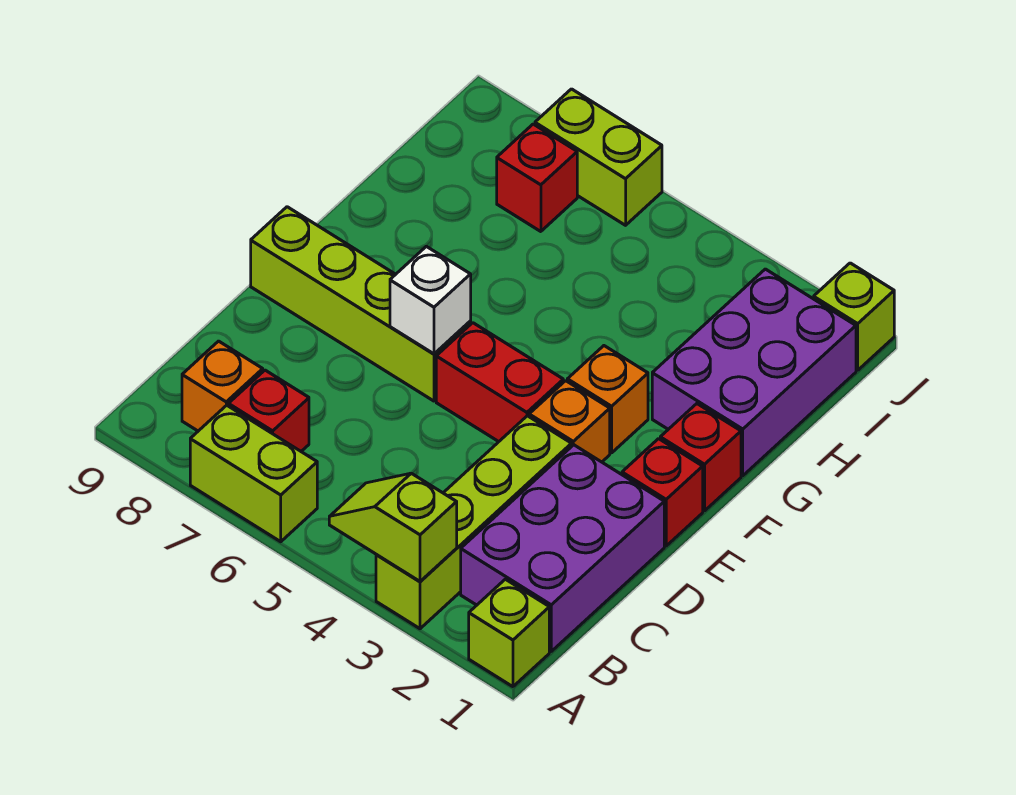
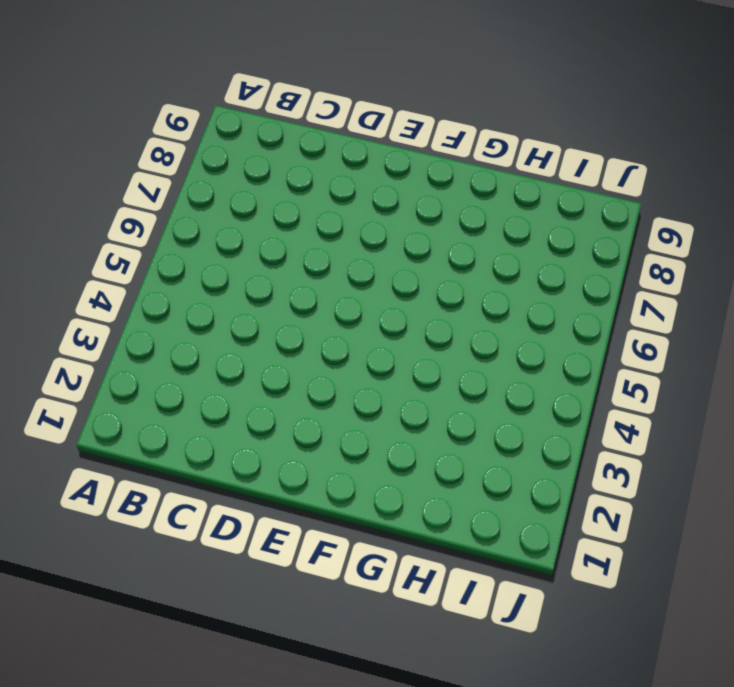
none -> lime 1x1 brick [469,579,549,687]
none -> lime 1x4 brick [376,416,572,629]
none -> lime 1x2 brick [190,405,317,542]

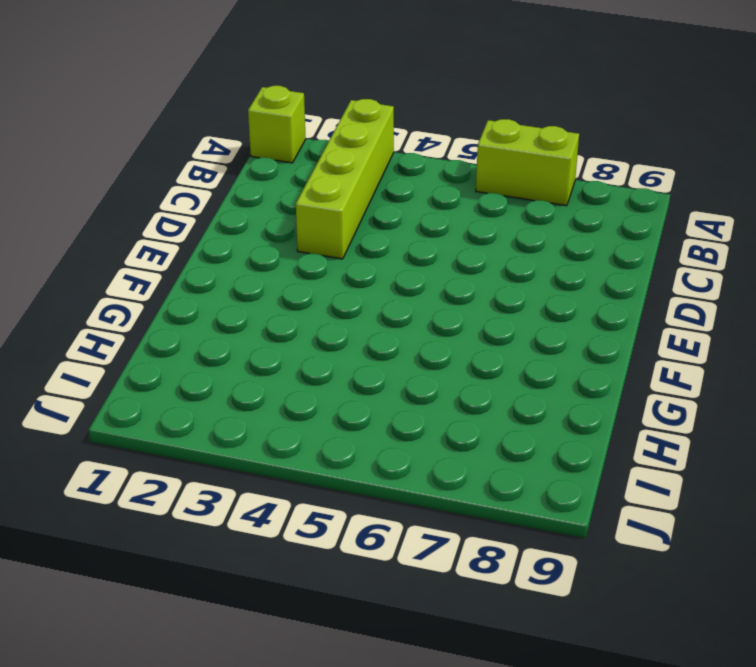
none -> purple 2x3 brick [461,445,664,651]
none -> red 1x1 brick [228,370,309,451]
none -> orange 1x1 brick [182,341,263,431]

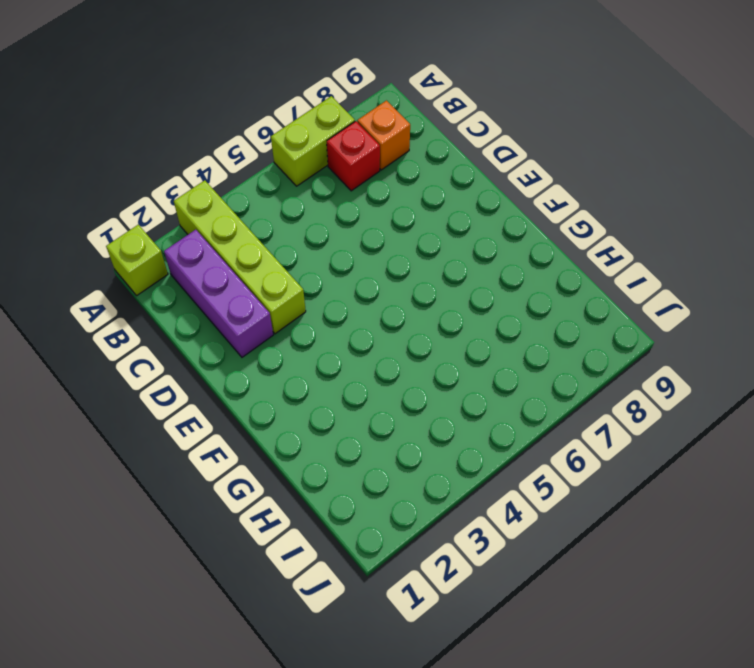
purple 1x3 brick [164,230,273,357] -> purple 2x3 brick [461,445,664,651]
none -> red 1x1 brick [622,439,703,546]
none -> orange 1x1 brick [529,381,610,462]
none -> red 1x2 brick [436,323,563,442]

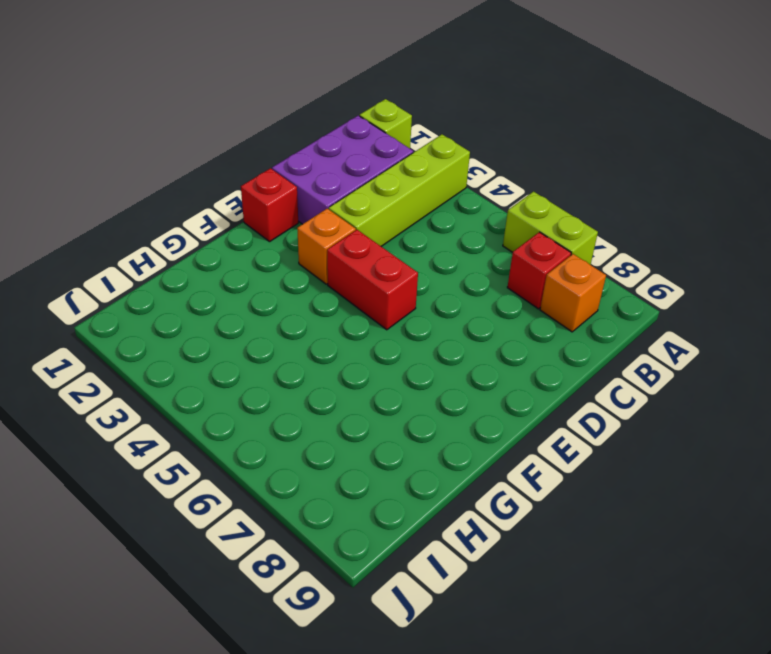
none -> lime 1x4 brick [251,207,471,401]
none -> red 1x1 brick [660,404,741,511]
none -> orange 1x1 brick [567,346,648,453]

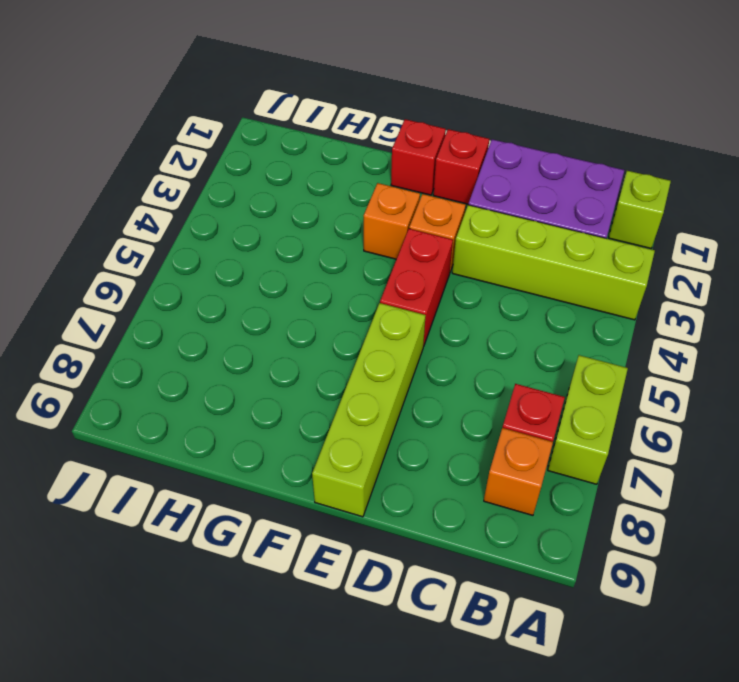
none -> purple 2x3 brick [652,269,856,476]
none -> red 1x1 brick [497,124,577,232]
none -> lime 1x1 brick [814,263,894,370]

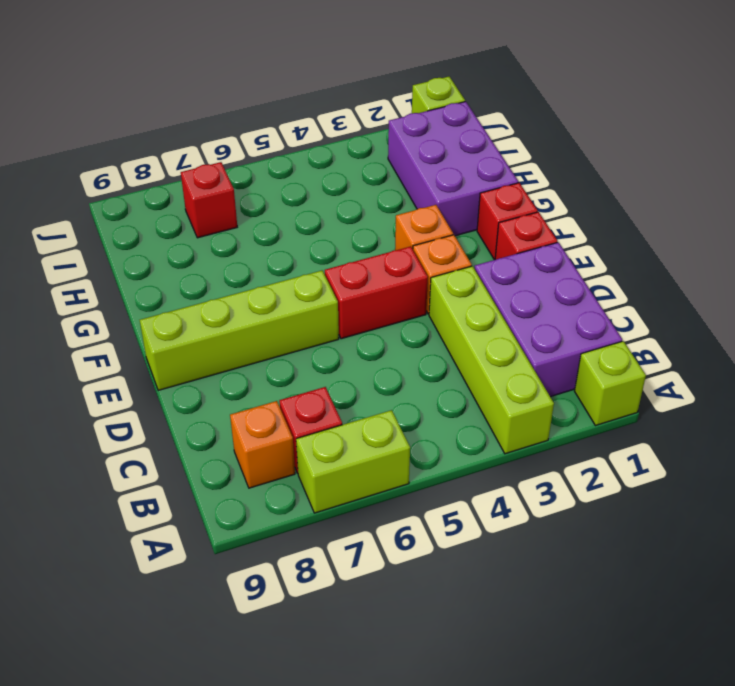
none -> lime 1x2 brick [535,89,662,225]
none -> lime 1x2 slope [329,473,457,581]
none -> white 1x1 brick [390,246,471,354]

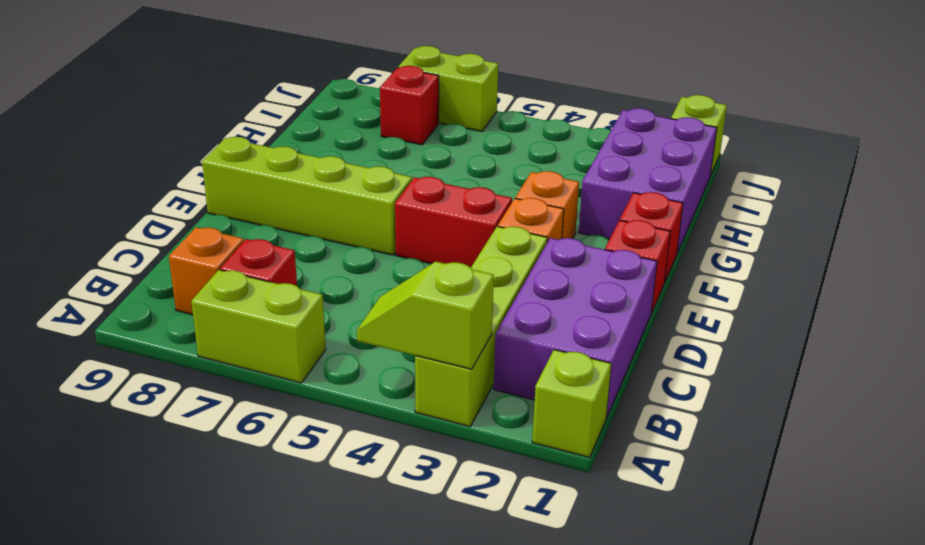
none -> white 1x1 brick [390,246,471,354]

